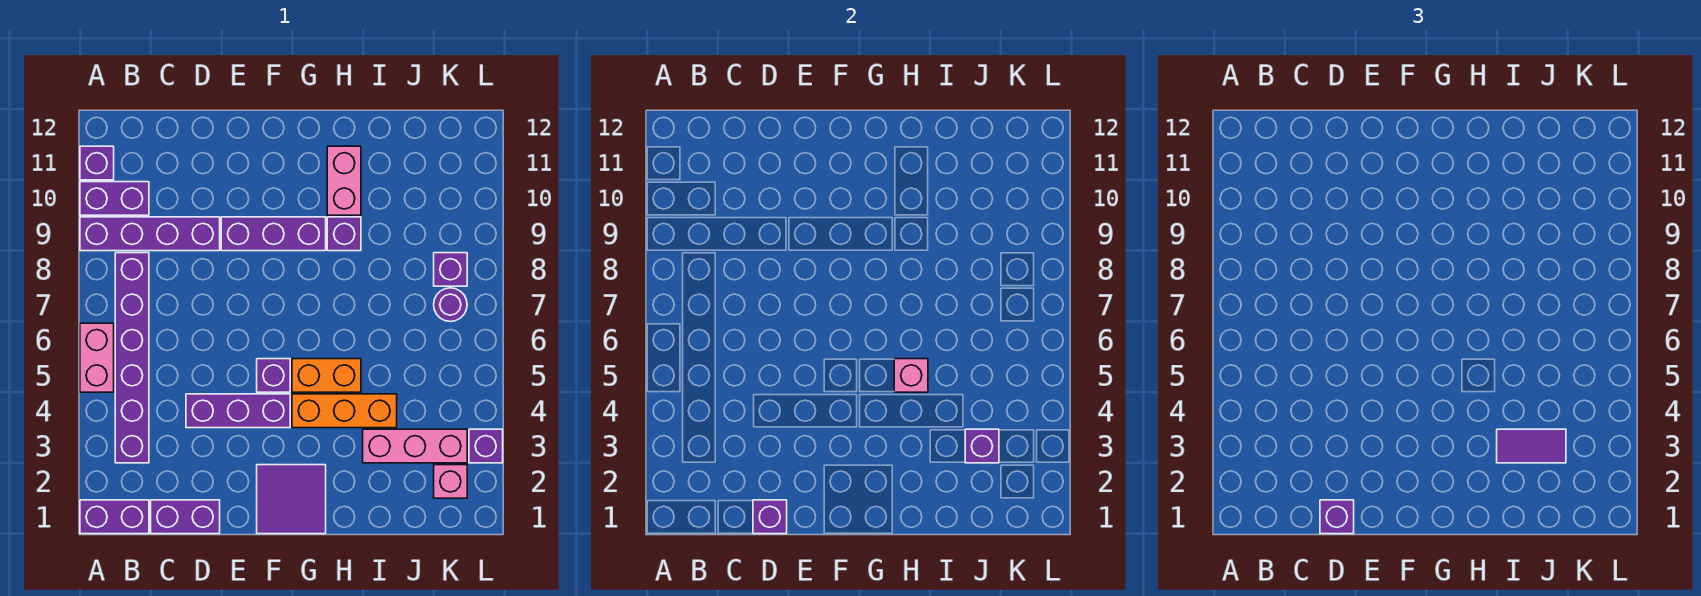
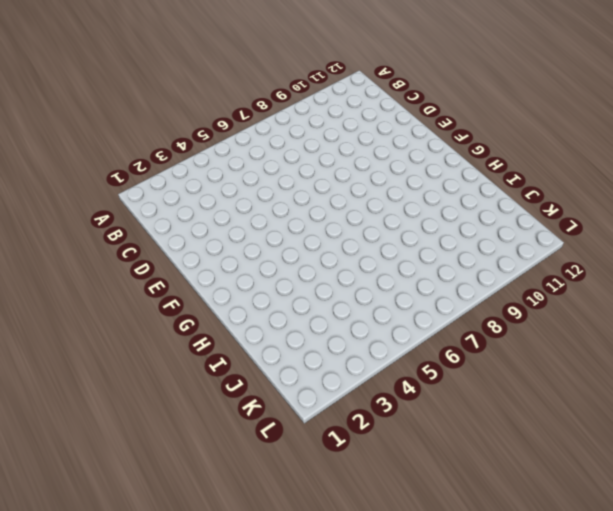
none -> purple 1x2 brick [80,500,149,534]
none -> pink 1x2 brick [80,323,114,392]
none -> purple 1x4 brick [80,217,220,251]

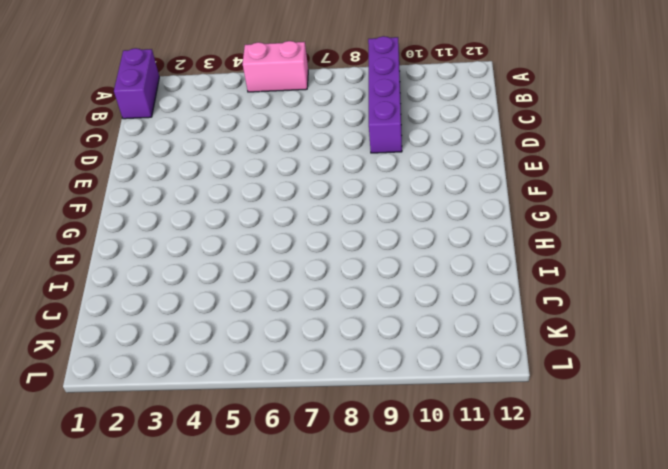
none -> purple 1x2 brick [80,182,149,215]
none -> purple 1x1 brick [80,146,114,180]
none -> purple 1x6 brick [115,253,149,463]

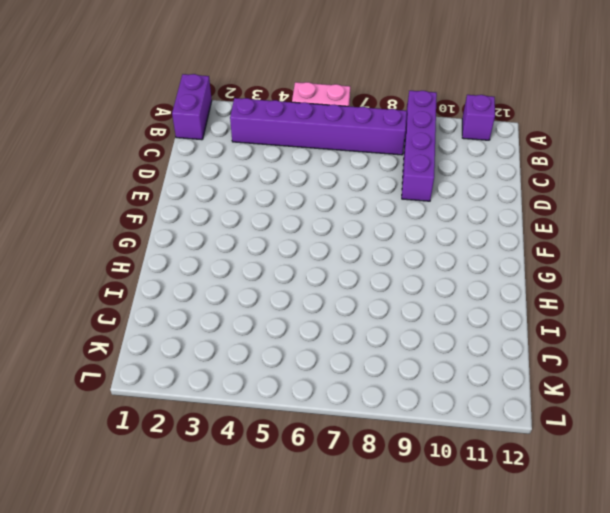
none -> purple 1x2 brick [80,182,149,215]
none -> purple 1x2 brick [151,500,220,534]
none -> purple 1x3 brick [186,394,290,428]

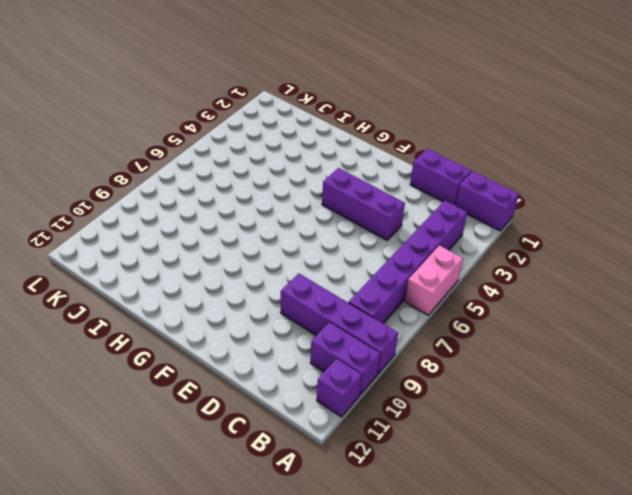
none -> purple 1x3 brick [221,217,326,251]
none -> purple 2x2 tile [257,465,326,534]
none -> purple 1x1 brick [257,359,290,392]

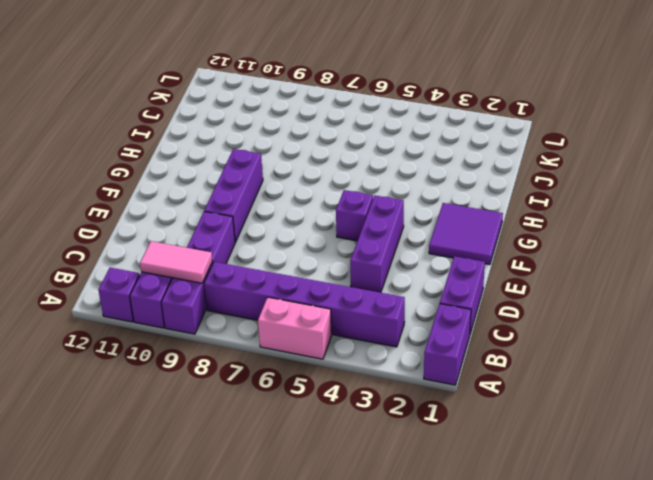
pink 1x2 tile [140,241,212,283] -> none
none -> orange 1x3 brick [292,394,397,428]
none -> orange 1x2 brick [292,359,361,392]
none -> purple 1x1 brick [327,217,361,251]

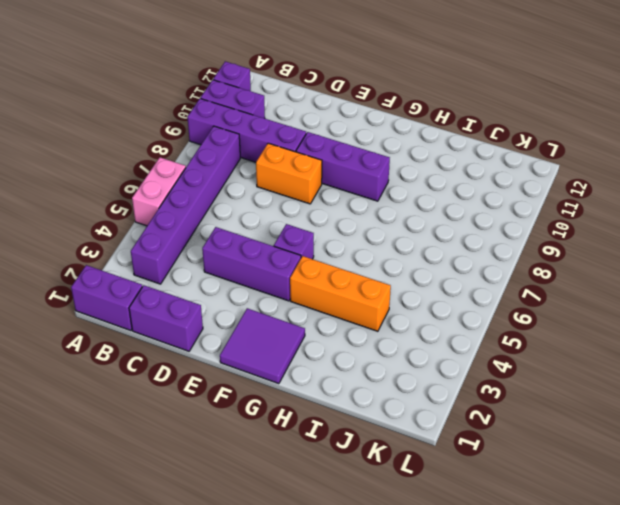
orange 1x2 brick [256,143,322,204] -> orange 1x2 brick moved to [292,359,361,392]
none -> purple 1x1 brick [327,217,361,251]
none -> pink 1x2 brick [327,146,361,215]
none -> pink 1x3 brick [363,429,467,463]

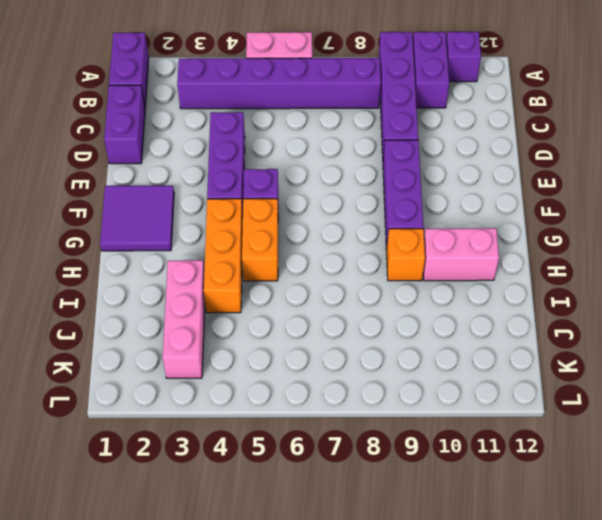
orange 1x1 brick [386,229,425,281] -> purple 1x1 brick [327,217,361,251]
none -> pink 1x1 brick [434,465,467,498]
none -> purple 1x1 round brick [434,288,467,322]
none -> purple 1x1 brick [434,253,467,286]

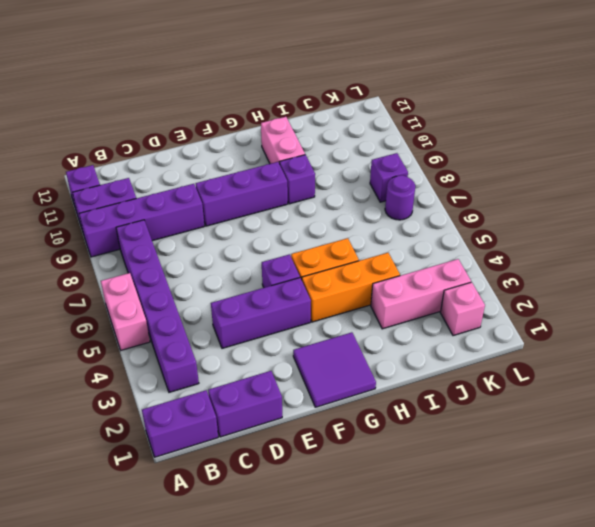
none -> purple 1x1 brick [469,429,503,463]
none -> purple 1x1 brick [753,500,787,534]
none -> pink 1x1 brick [894,359,928,392]

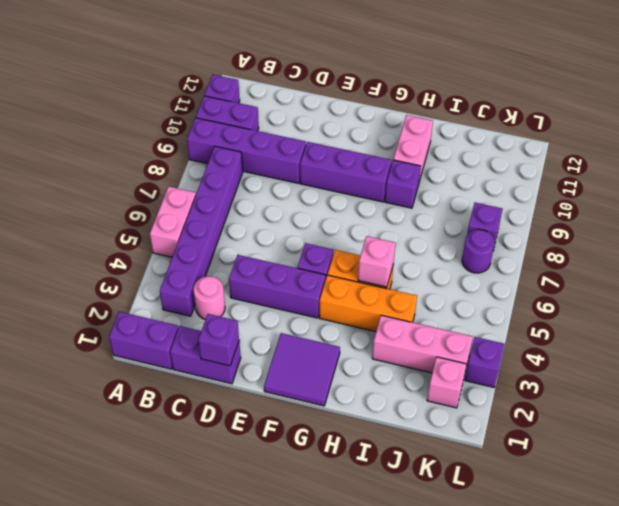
pink 1x1 round brick [193,276,225,320] -> none
none -> purple 1x1 brick [965,429,999,463]
none -> purple 1x1 brick [1320,500,1354,534]
none -> purple 1x2 tile [1497,429,1566,463]

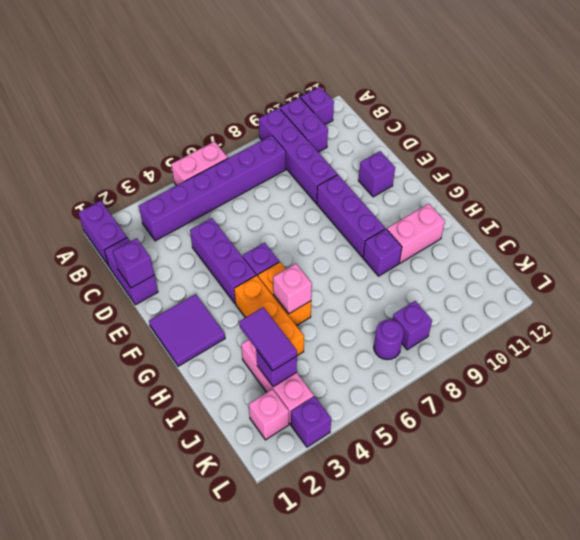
purple 1x1 brick [359,151,395,197] -> purple 1x1 brick moved to [1320,500,1354,534]

